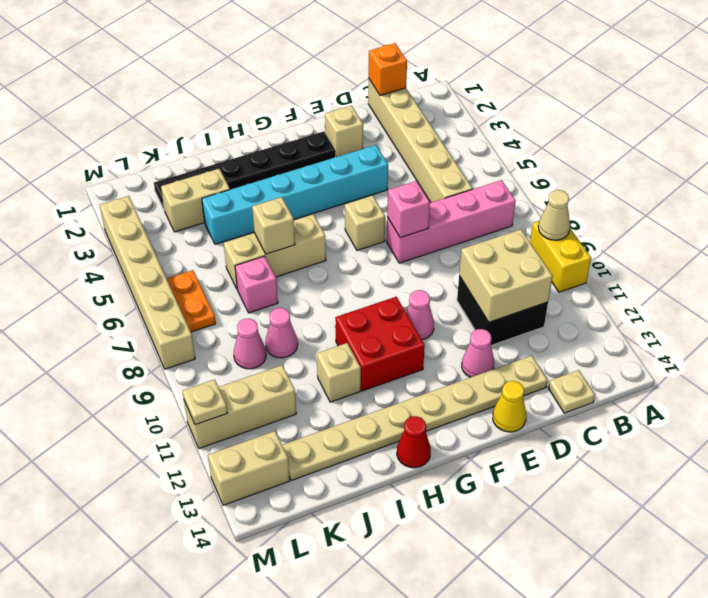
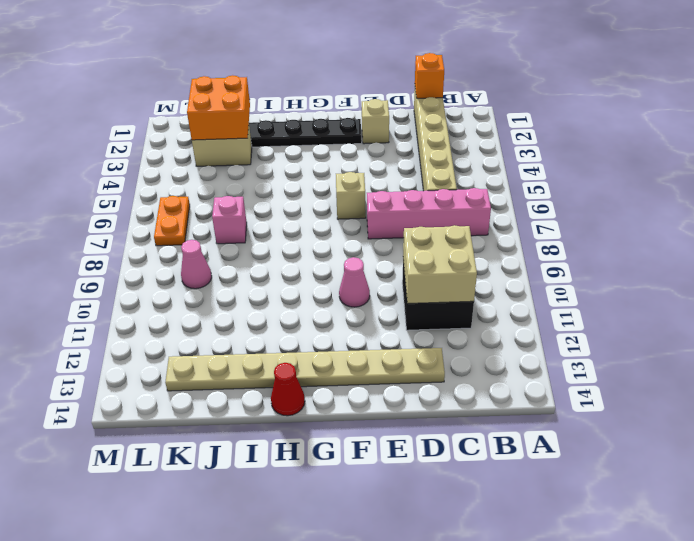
orange 2x2 brick [187,75,250,140] -> none
none -> yellow 1x2 brick [530,221,591,292]
none -> tan 1x1 plate [548,370,595,413]
none -> cyan 1x6 brick [202,145,388,244]
none -> pink 1x1 cone [462,329,494,377]

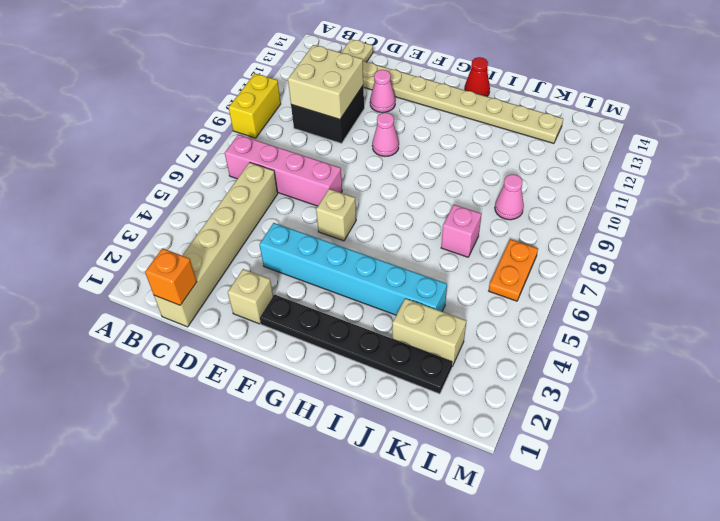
none -> yellow 1x1 cone [493,381,526,432]
none -> red 2x2 brick [335,297,425,391]
none -> tan 1x3 brick [224,214,326,289]
none -> tan 1x1 brick [317,343,361,402]

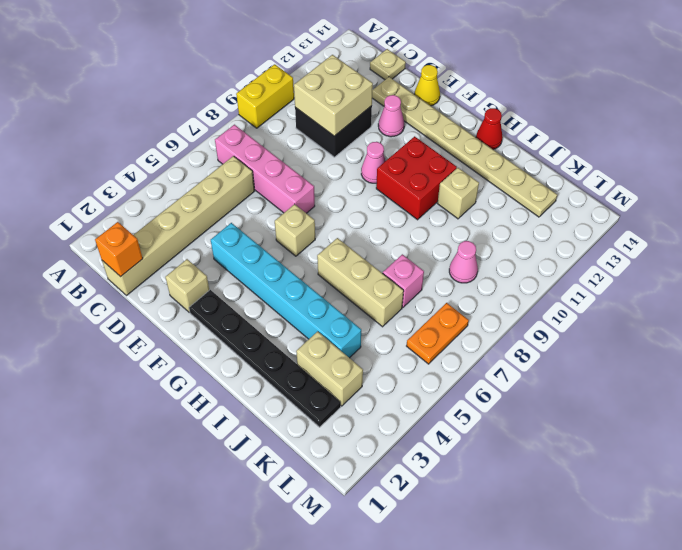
none -> pink 1x1 cone [265,308,298,358]
none -> tan 1x3 brick [184,365,296,448]
none -> tan 1x2 brick [208,431,290,505]
none -> tan 1x6 brick [100,196,195,369]

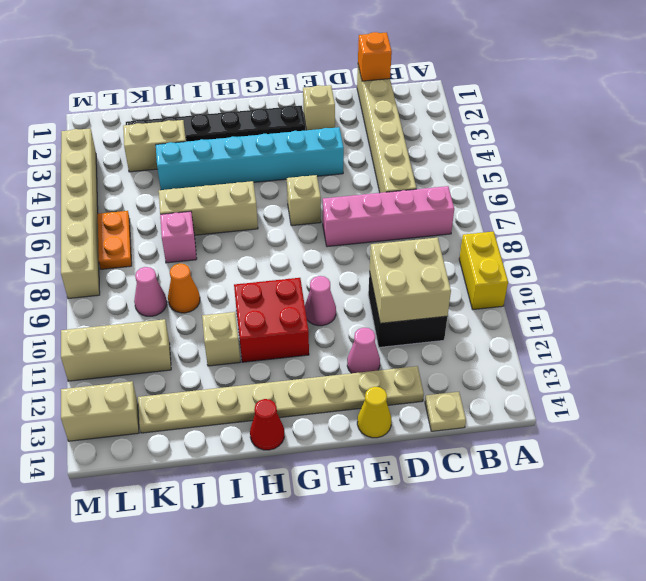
orange 1x1 cone [168,263,200,313] -> pink 1x1 cone [265,308,298,358]
none -> tan 1x1 cone [538,190,570,240]
none -> pink 1x1 brick [387,181,430,238]
none -> tan 1x1 brick [252,197,295,254]
none -> tan 1x1 plate [183,380,228,425]

